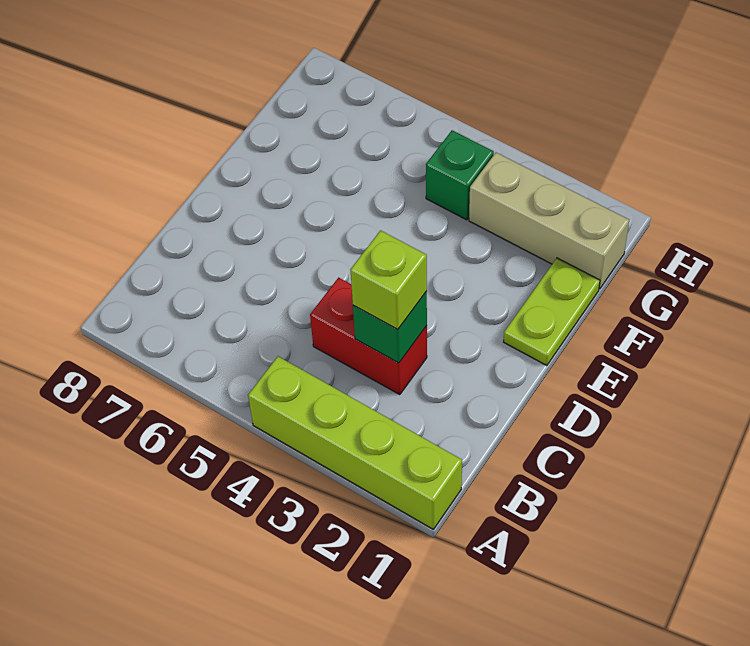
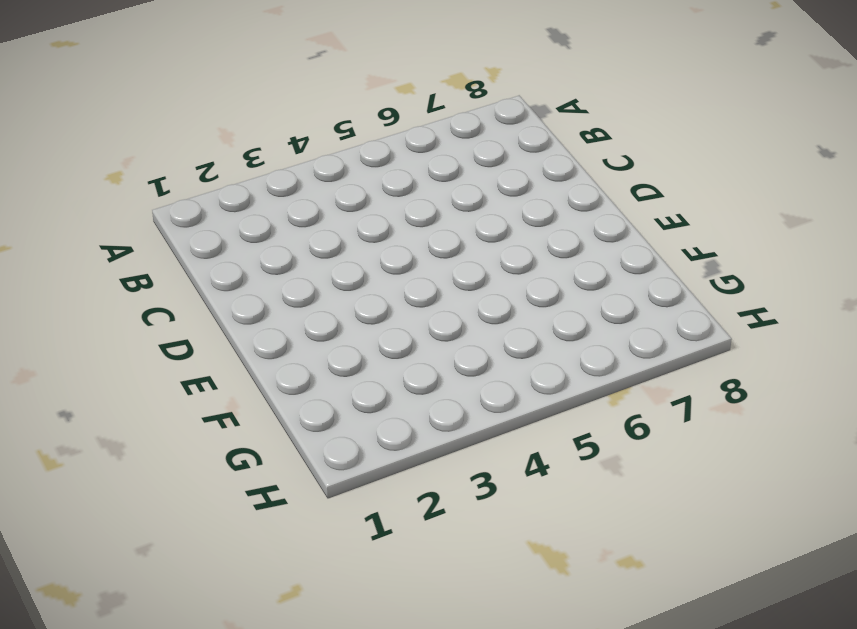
none -> lime 1x4 brick [248,356,462,529]
none -> red 1x2 brick [310,278,427,395]

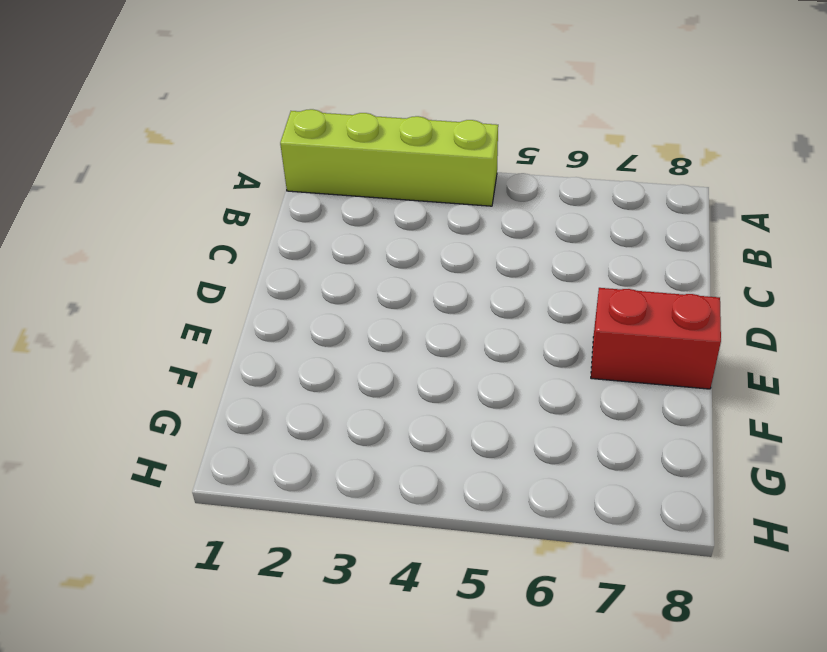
red 1x2 brick [591,288,721,389] -> red 1x2 brick moved to [310,278,427,395]
none -> lime 1x2 plate [504,258,600,366]
none -> tan 1x3 brick [469,153,629,289]

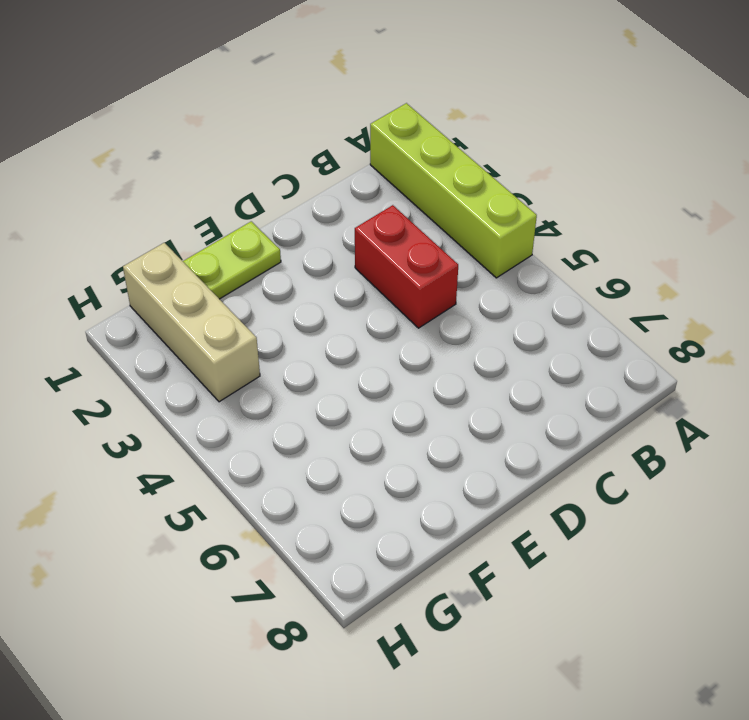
none -> green 1x1 brick [426,130,494,220]
none -> green 1x1 brick [353,291,427,363]

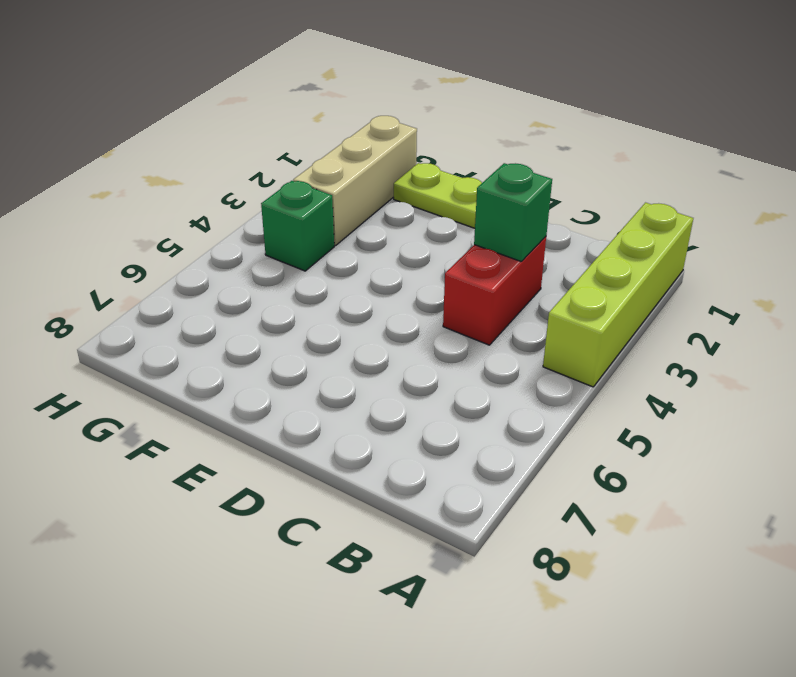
none -> lime 1x1 brick [351,231,427,330]

